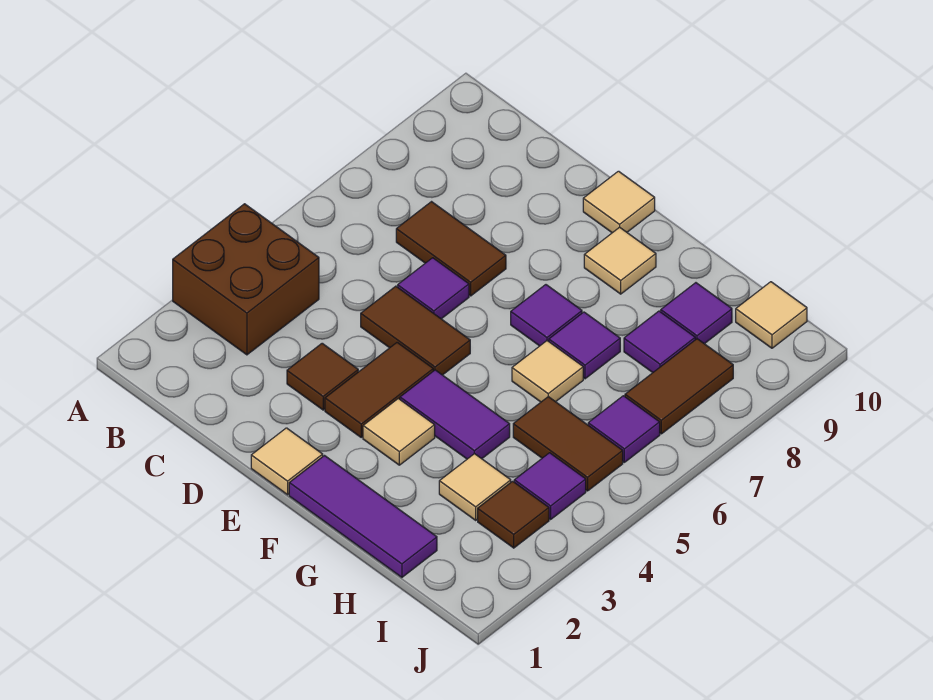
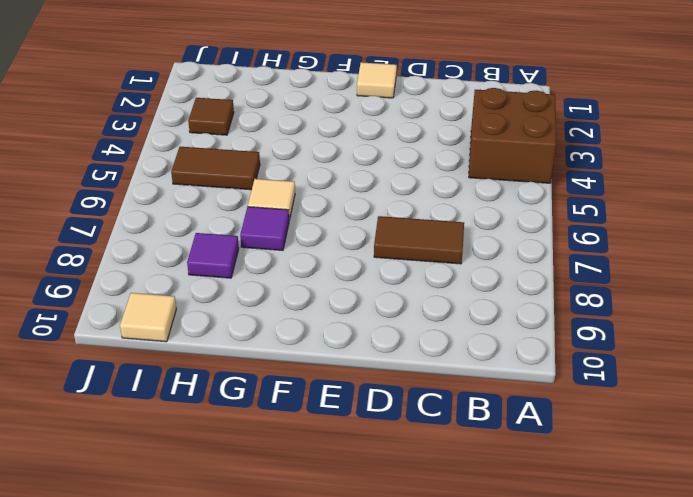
none -> brown 1x1 tile [287,343,358,410]
none -> brown 1x2 tile [361,286,470,375]
none -> purple 1x1 tile [398,258,469,319]

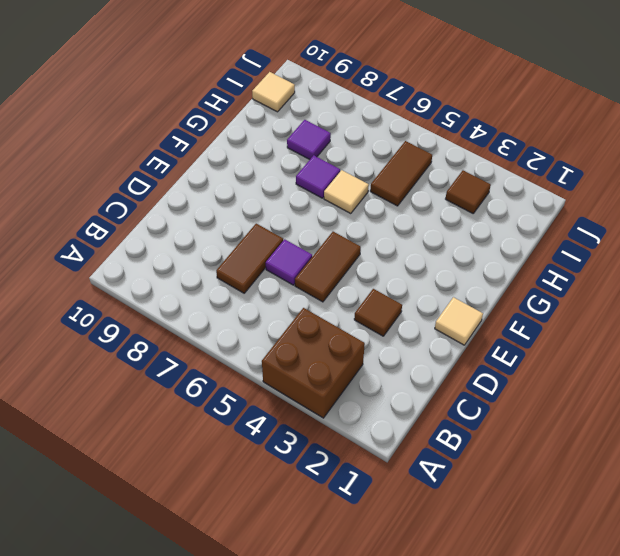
none -> brown 1x2 tile [325,343,433,437]
none -> tan 1x1 tile [583,171,655,233]
none -> purple 1x3 tile [289,456,437,577]

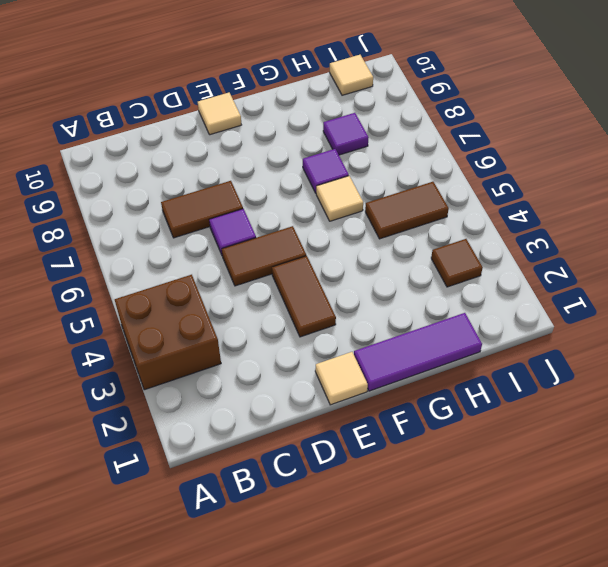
none -> brown 1x1 tile [287,343,358,410]
none -> tan 1x1 tile [363,399,435,465]
none -> purple 1x2 tile [400,370,510,459]

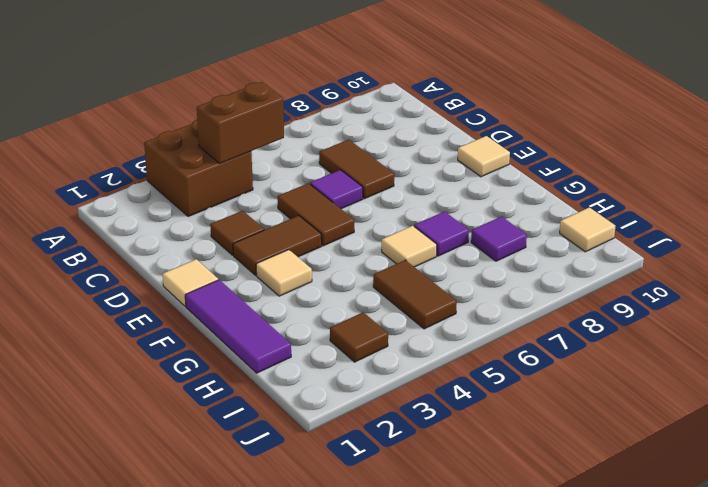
brown 1x2 brick [197,82,284,163] -> none
none -> purple 1x2 tile [400,370,510,459]
none -> purple 1x1 tile [511,285,582,346]
none -> tan 1x1 tile [584,227,656,294]

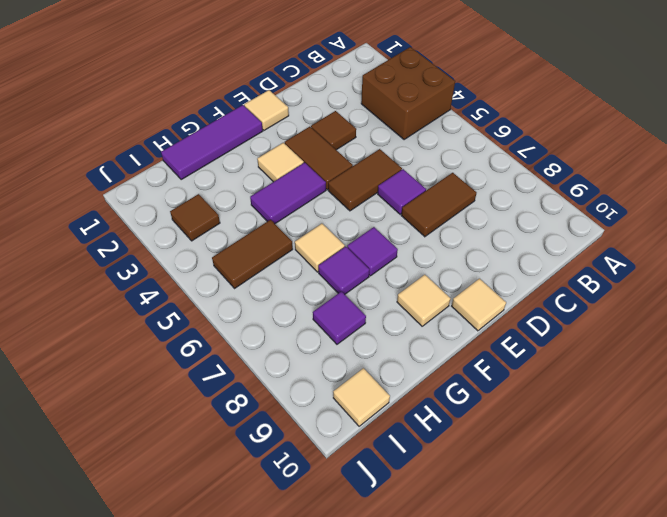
none -> tan 1x1 tile [439,454,511,520]
none -> purple 1x1 tile [661,283,732,344]
none -> purple 1x1 tile [514,453,586,519]

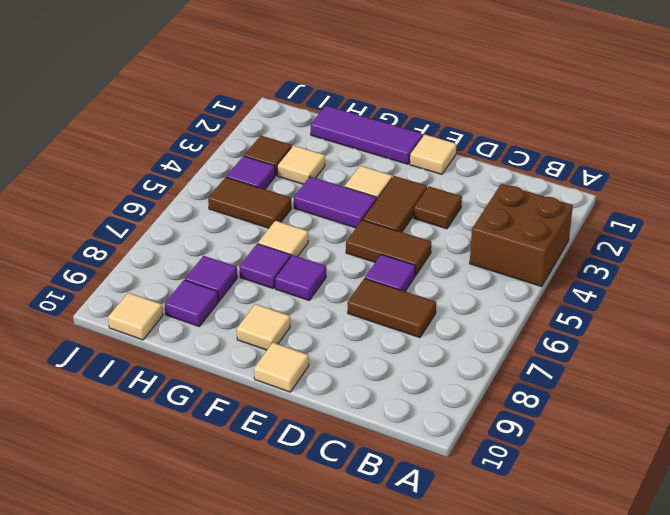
none -> purple 1x1 tile [588,396,660,462]
none -> brown 1x2 tile [625,339,733,434]

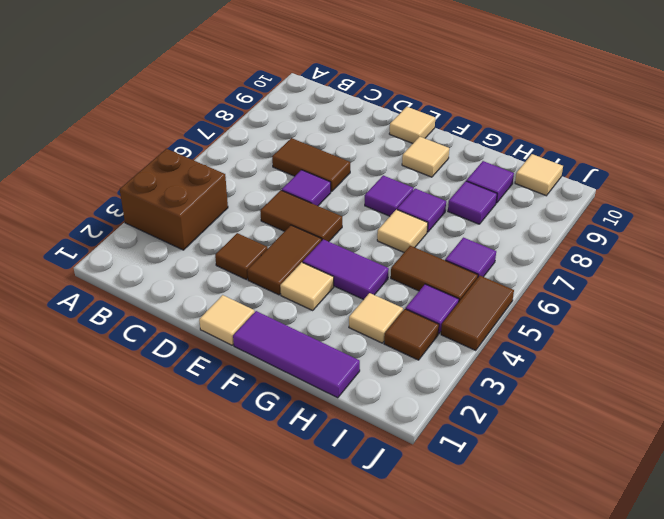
brown 1x2 tile [441,276,514,350] -> brown 1x2 tile moved to [625,339,733,434]

